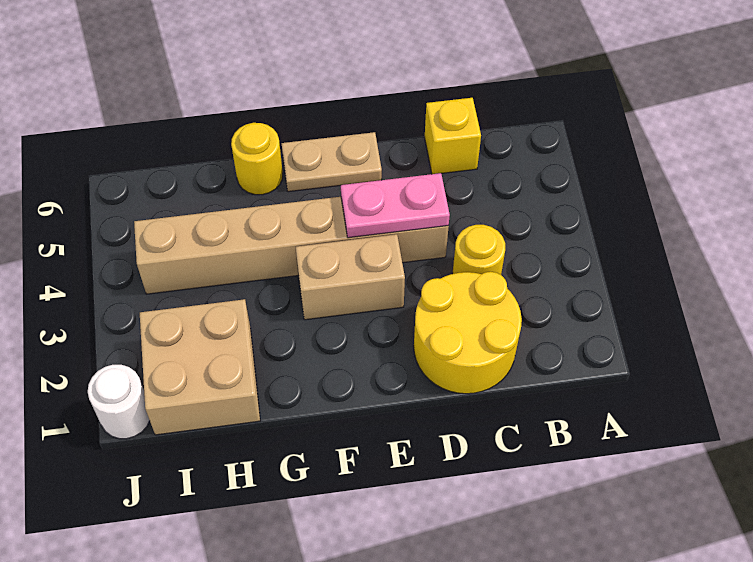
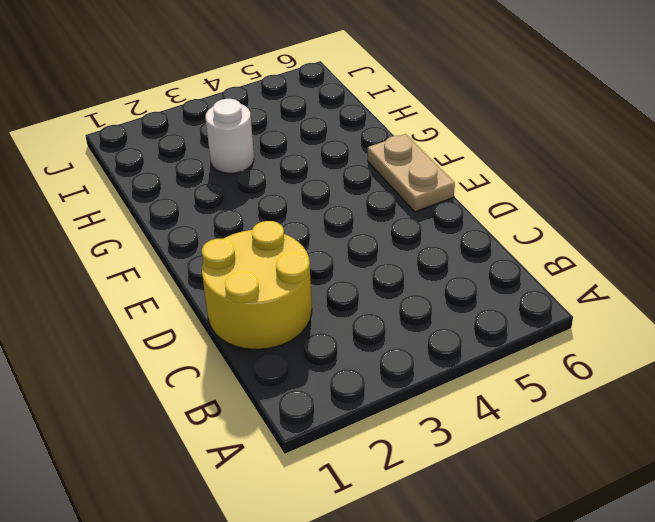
white 1x1 round brick [206,99,254,173] -> white 1x1 round brick moved to [88,365,150,439]
none -> yellow 1x1 round brick [452,225,505,275]
none -> yellow 1x1 brick [425,98,481,174]

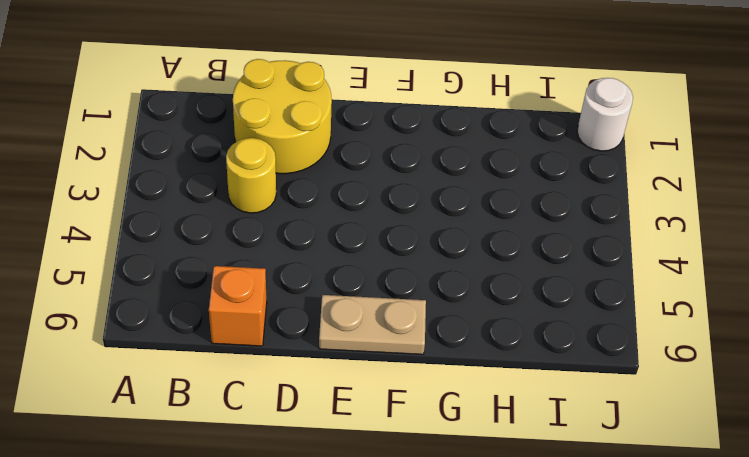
orange 1x1 brick [209,266,267,346] -> yellow 1x1 brick [425,98,481,174]
none -> tan 1x6 brick [134,197,449,294]
none -> tan 1x2 brick [296,234,405,320]

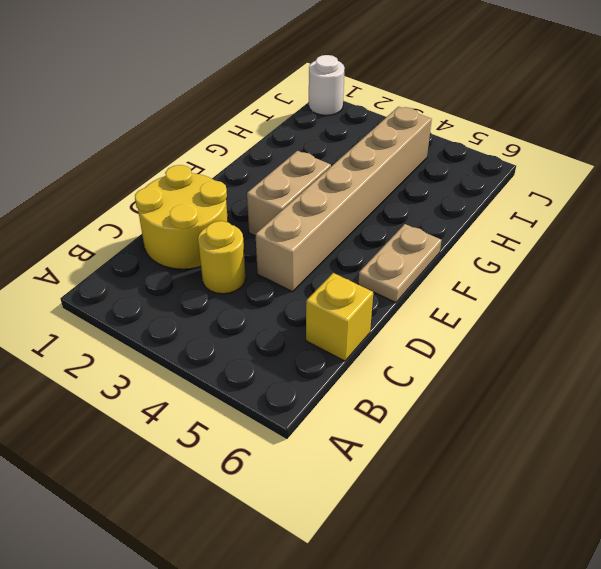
none -> yellow 1x1 round brick [231,123,283,195]
none -> tan 2x2 brick [140,299,260,435]

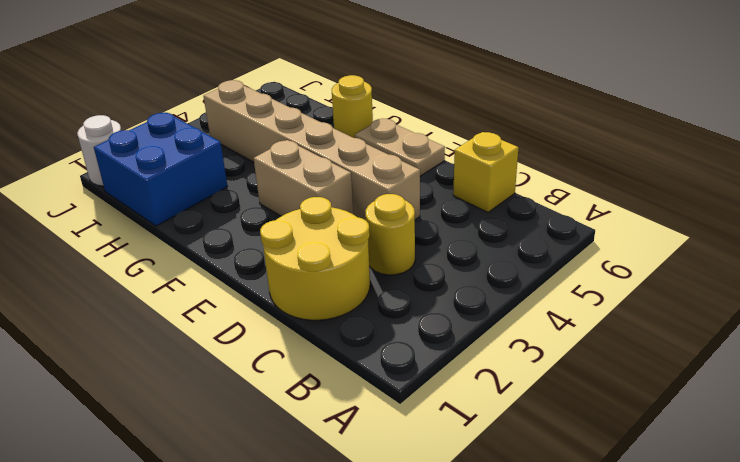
blue 2x2 brick [94,113,228,226] -> tan 2x2 brick [140,299,260,435]
none -> pink 1x2 plate [341,173,450,238]

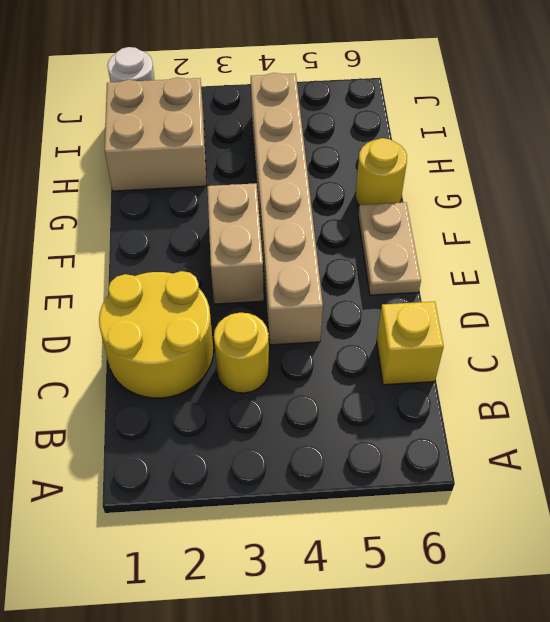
none -> pink 1x2 plate [341,173,450,238]

